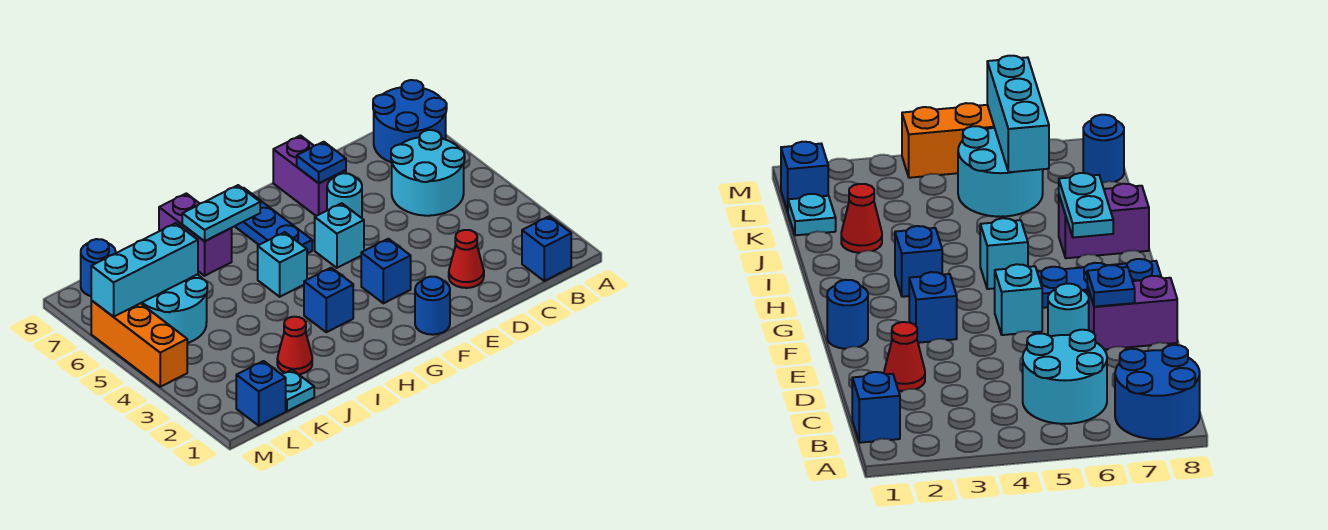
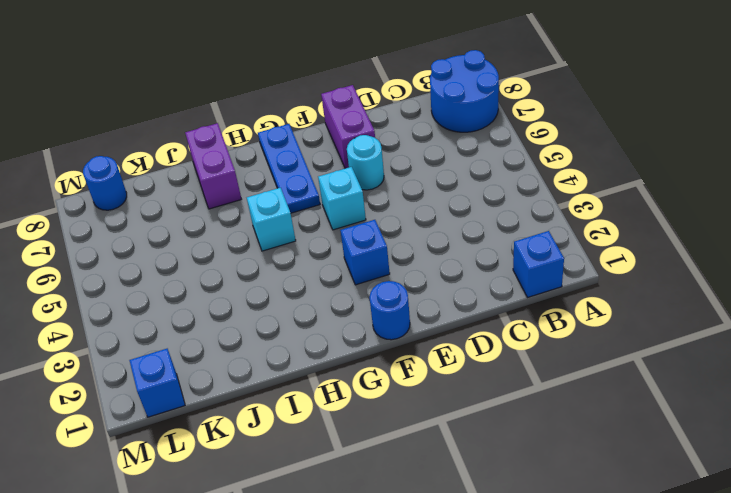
none -> cyan 2x2 round brick [391,130,465,216]
none -> red 1x1 cone [449,230,484,288]
none -> blue 1x1 brick [304,268,353,332]

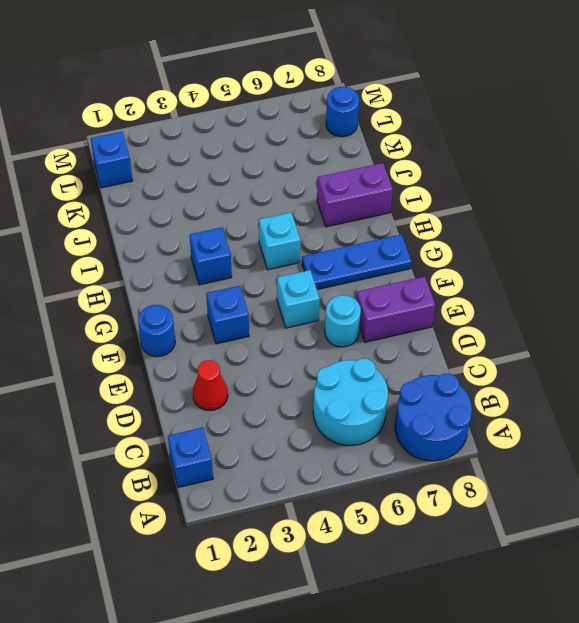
none -> red 1x1 cone [277,317,312,374]
none -> cyan 1x1 plate [282,370,314,411]
none -> cyan 2x2 round brick [141,274,207,343]

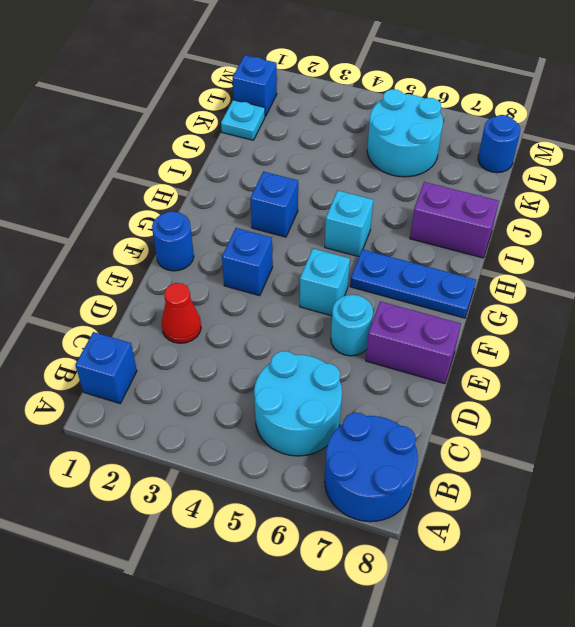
none -> red 1x1 cone [277,317,312,374]
none -> orange 1x3 brick [91,301,187,387]
none -> blue 1x1 plate [297,142,346,183]

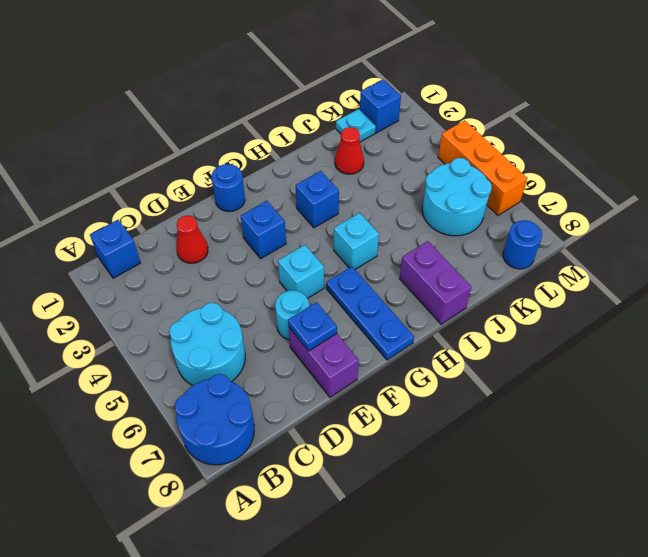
none -> cyan 1x2 plate [182,185,260,241]
none -> cyan 1x3 brick [91,223,198,317]

